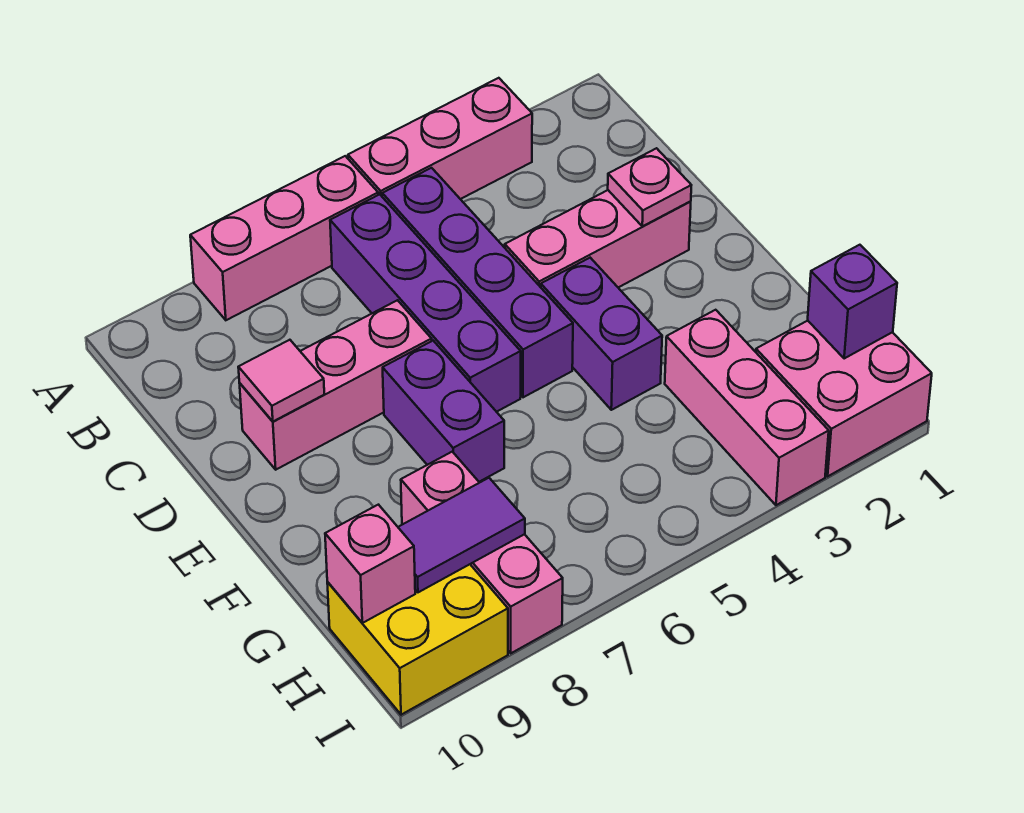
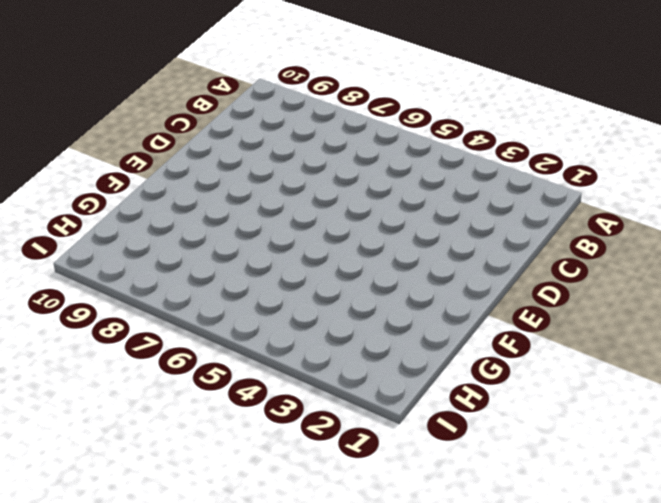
none -> pink 1x3 brick [348,78,532,199]
none -> pink 1x3 brick [190,156,378,320]
none -> purple 1x4 brick [382,168,573,397]

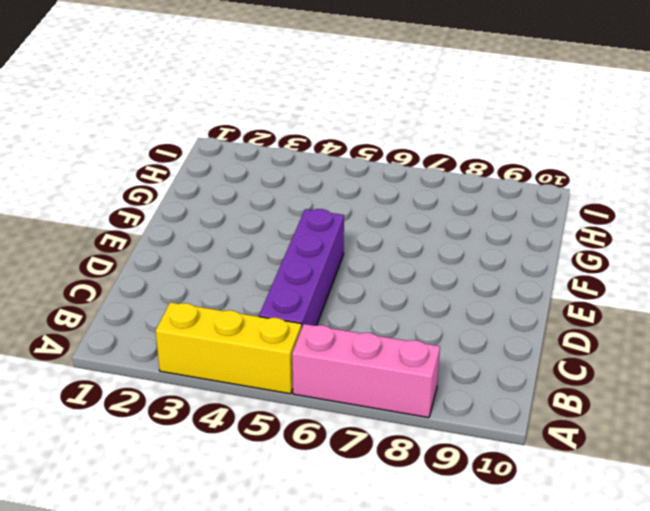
yellow 1x3 brick [156,302,301,394] -> pink 1x3 brick [348,78,532,199]
none -> purple 1x4 brick [330,194,521,412]
none -> pink 1x3 brick [505,190,691,287]
none -> pink 1x3 brick [239,300,432,470]

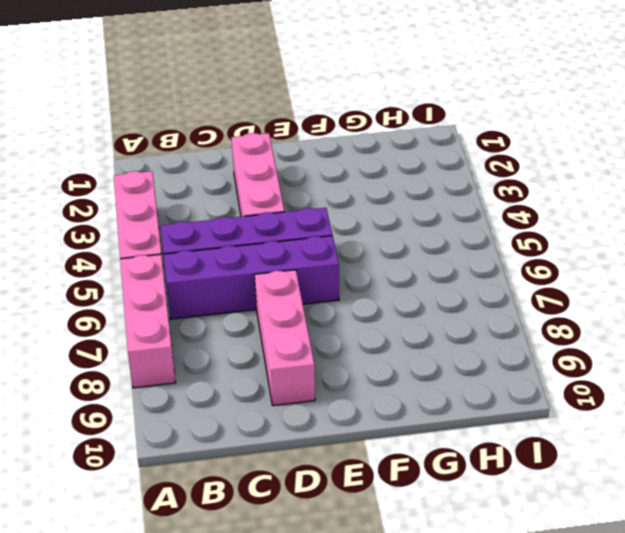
none -> purple 1x2 brick [541,258,662,410]
none -> purple 1x2 brick [383,341,504,482]
none -> pink 1x3 brick [665,310,829,505]

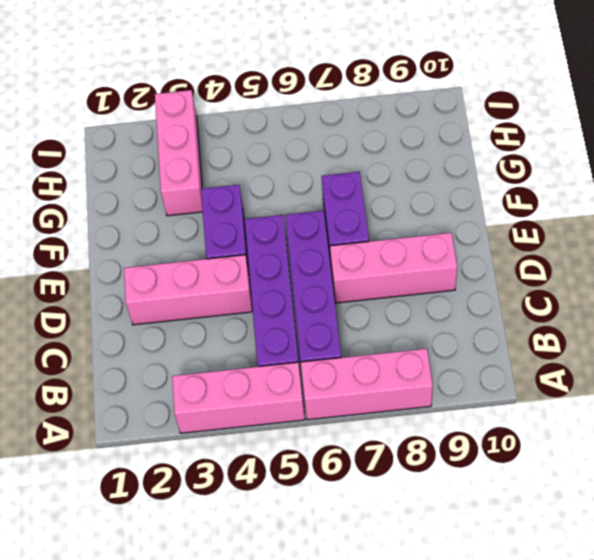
none -> pink 1x3 brick [401,452,563,653]
none -> pink 2x2 brick [756,321,932,476]
none -> yellow 2x2 brick [327,564,508,715]

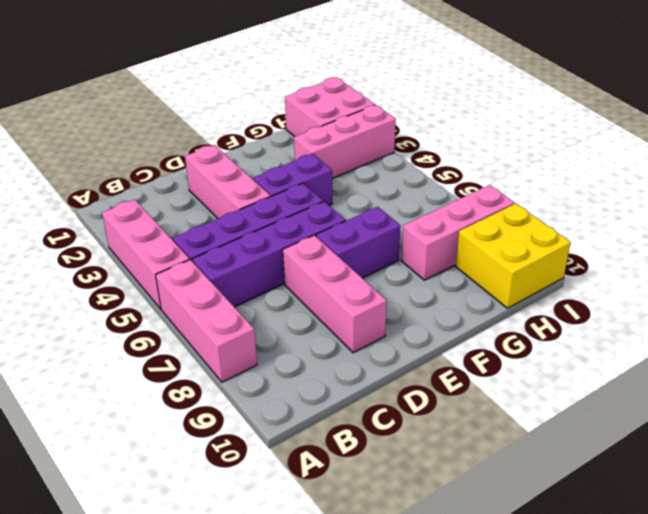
none -> pink 1x1 plate [608,148,691,226]
none -> pink 1x1 tile [238,340,324,421]
none -> purple 1x1 brick [808,245,897,359]

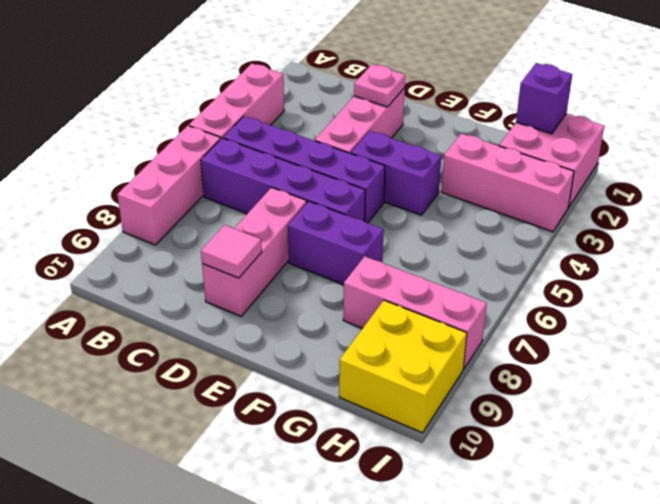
none -> purple 1x2 tile [398,478,525,592]
none -> pink 1x1 brick [325,505,415,623]

